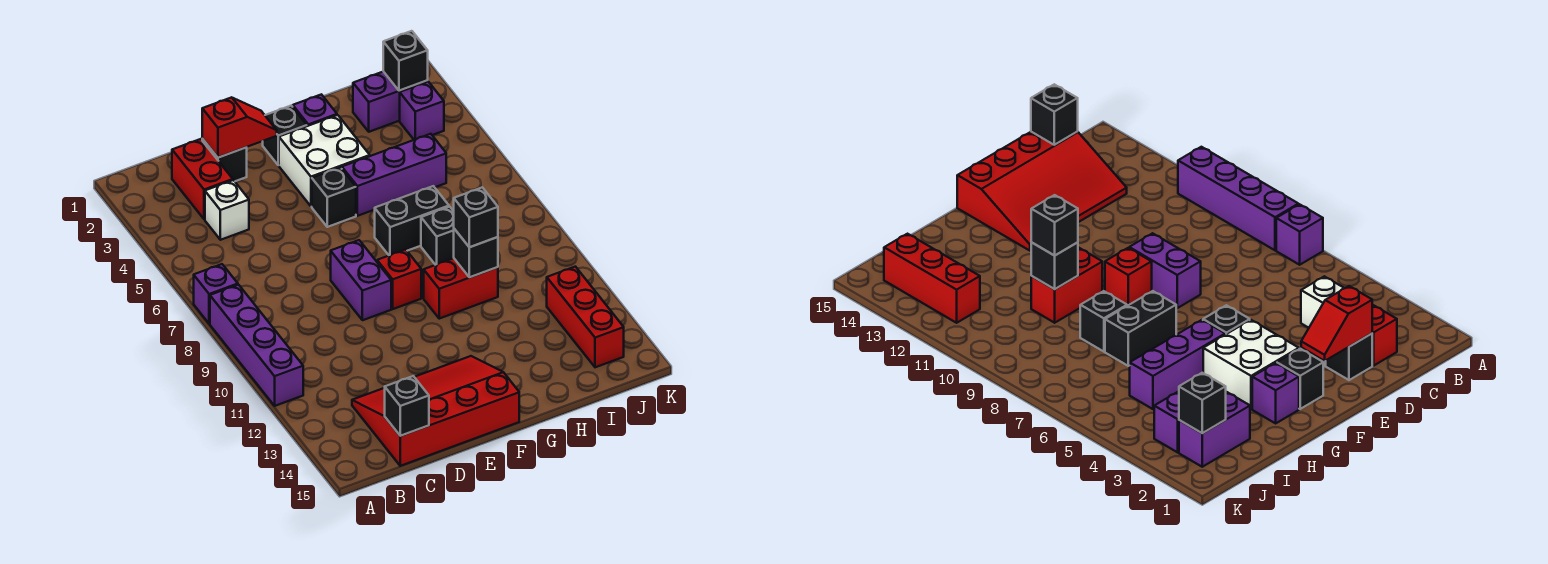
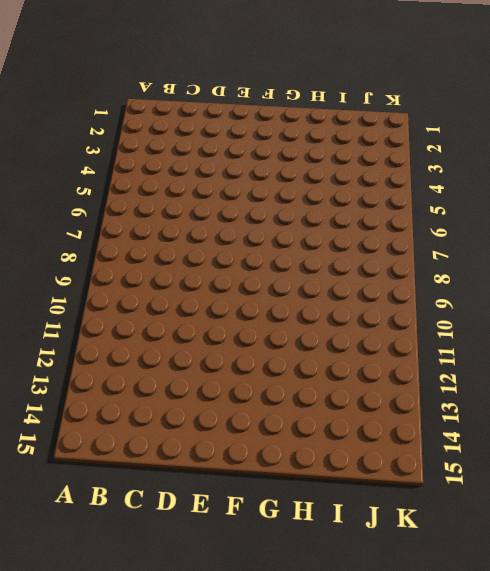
none -> purple 1x1 brick [194,264,238,324]
none -> purple 1x4 brick [210,285,303,406]
none -> red 1x2 brick [172,139,233,219]

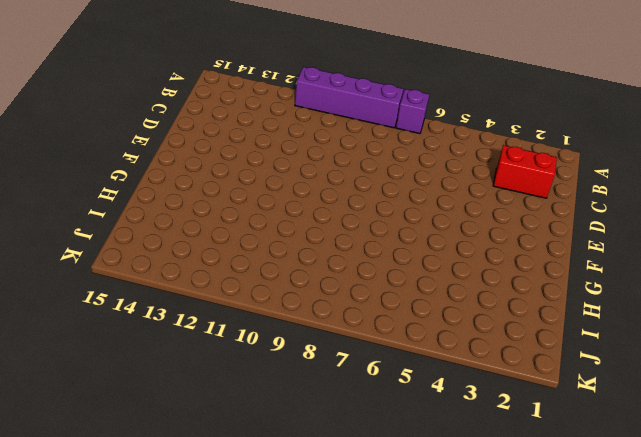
none -> white 1x1 brick [205,180,249,240]
none -> red 3x4 slope [352,356,519,466]
none -> black 1x1 brick [202,139,247,181]

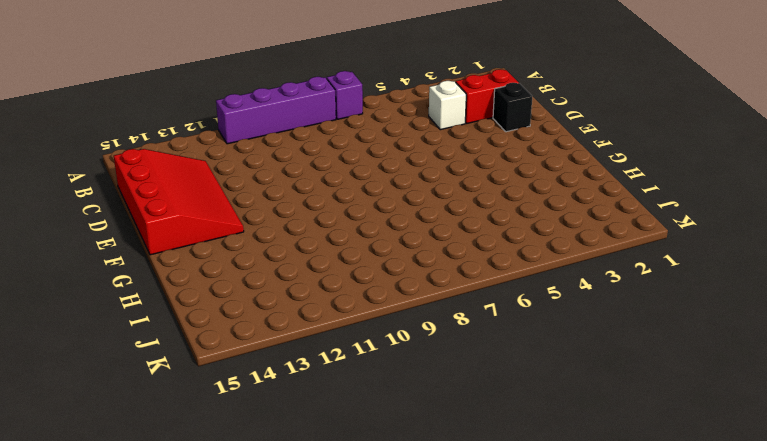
none -> purple 1x2 brick [331,240,391,320]
none -> black 1x1 brick [263,106,307,165]
none -> white 2x2 brick [279,115,370,206]

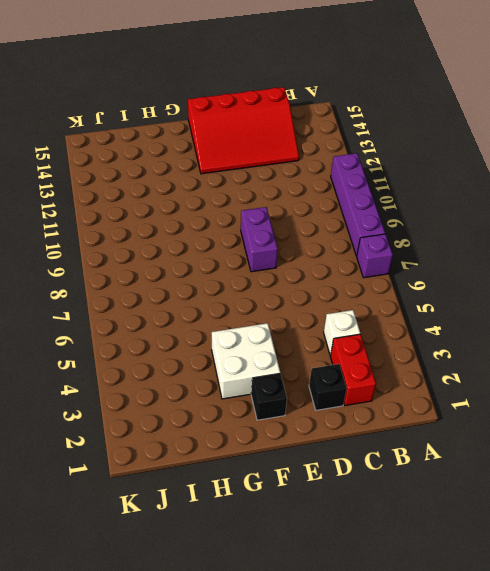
none -> black 1x1 brick [312,167,356,227]
none -> red 1x1 brick [377,249,421,309]
none -> purple 1x1 brick [293,94,337,126]

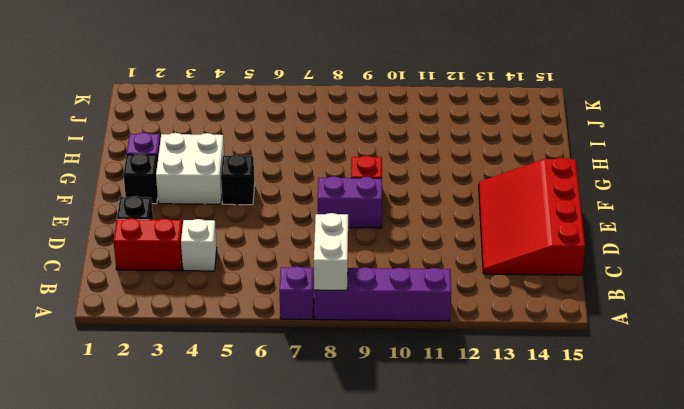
white 1x2 brick [314,213,348,290] -> none
none -> purple 1x3 brick [342,134,446,216]
none -> black 1x2 brick [375,186,449,255]
none -> red 1x2 brick [424,258,498,319]

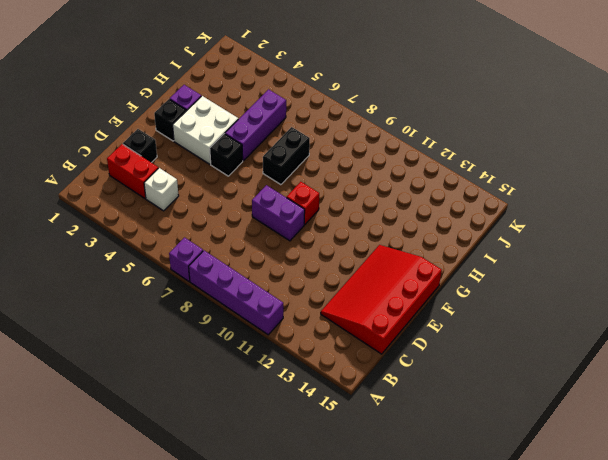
none -> red 1x2 brick [424,258,498,319]
none -> black 1x1 brick [421,207,454,265]
none -> purple 1x2 brick [353,72,428,132]

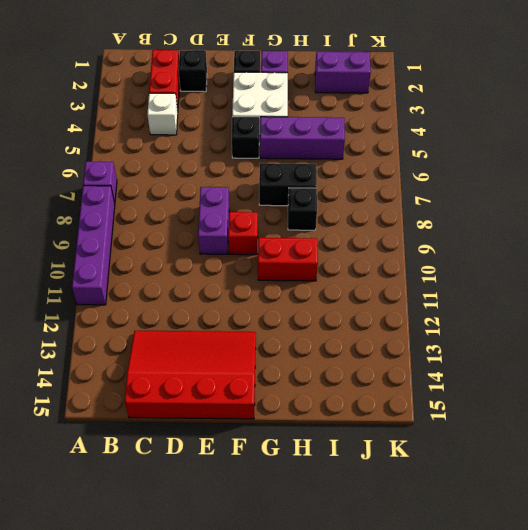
none -> purple 1x1 brick [400,82,444,140]
none -> red 1x3 brick [547,267,624,367]
none -> black 1x1 brick [385,376,429,436]

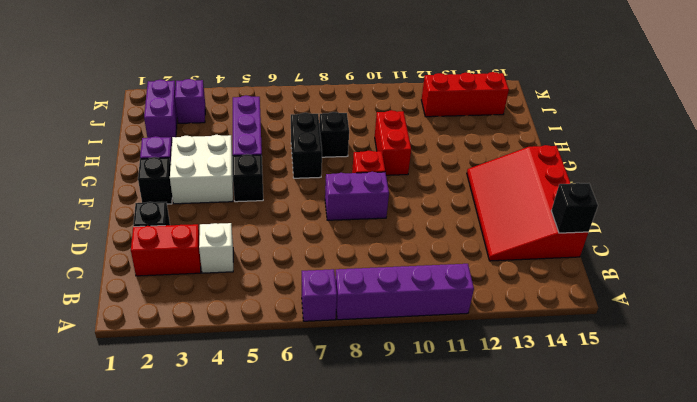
none -> red 1x2 slope [202,97,277,158]
none -> black 1x1 brick [454,229,498,277]
none -> black 1x1 brick [383,31,428,91]

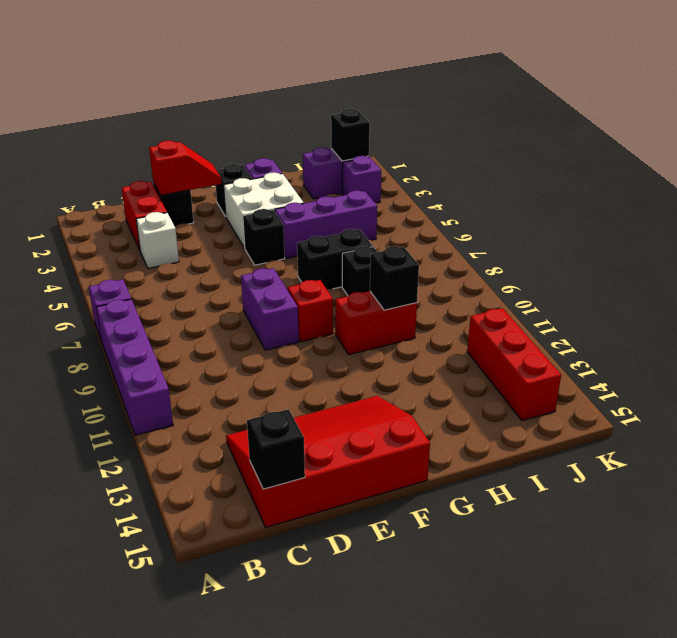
none -> black 1x1 brick [453,187,498,247]

